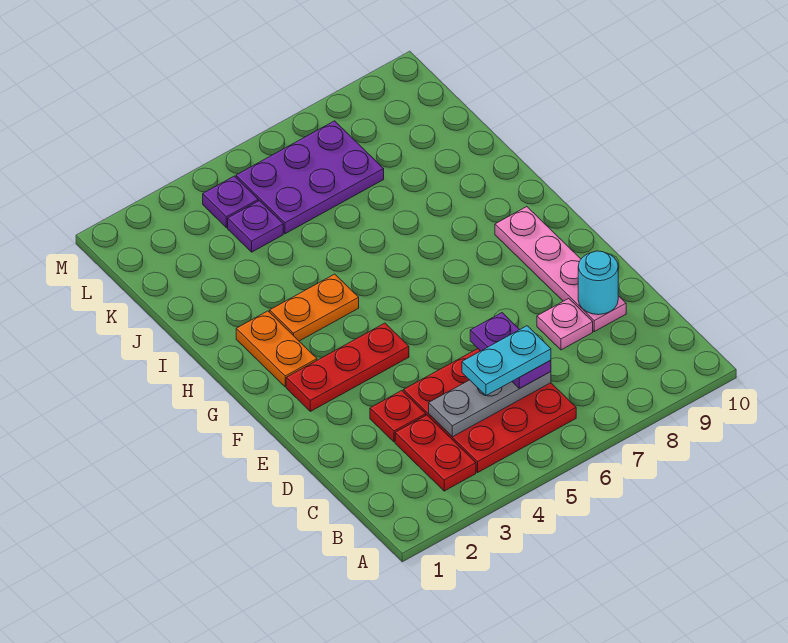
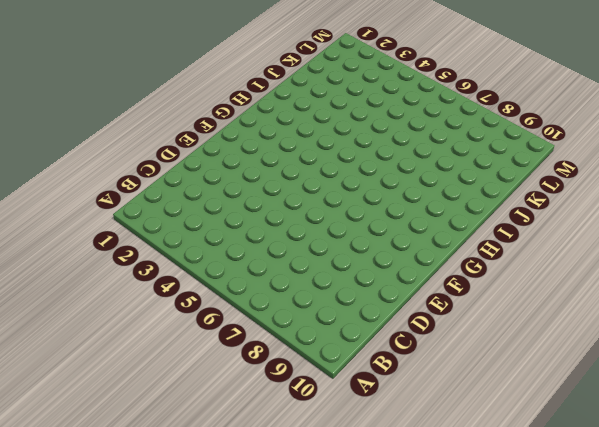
none -> red 1x2 plate [395,415,476,491]
none -> red 3x3 plate [403,349,576,472]
none -> red 1x1 plate [370,391,426,442]

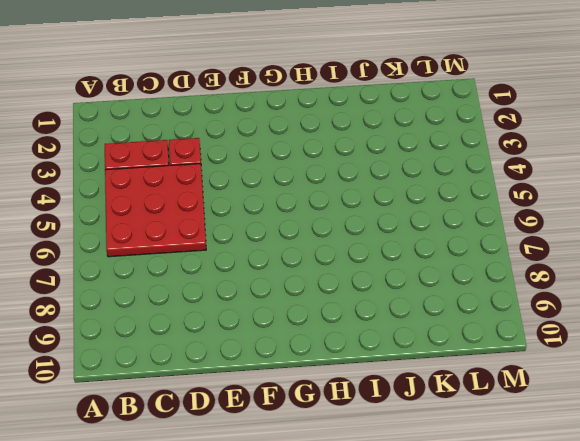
none -> pink 1x1 plate [537,299,593,350]
none -> pink 1x4 plate [495,207,626,332]
none -> red 1x3 plate [286,323,409,411]

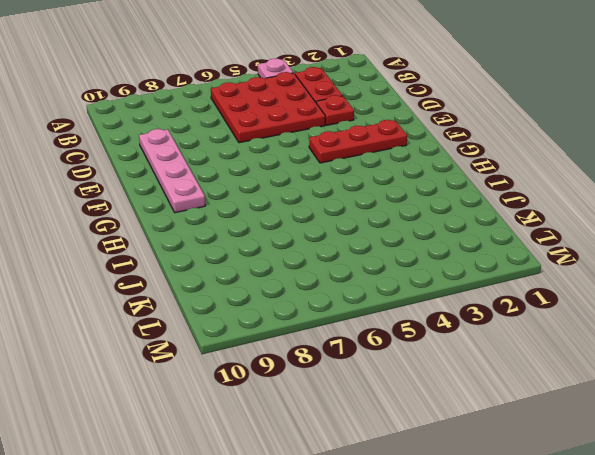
pink 1x1 plate [258,58,293,79] -> pink 1x1 plate moved to [537,299,593,350]
none -> orange 1x2 plate [236,311,317,387]
none -> orange 1x2 plate [270,274,359,341]
none -> purple 1x1 plate [228,201,283,252]

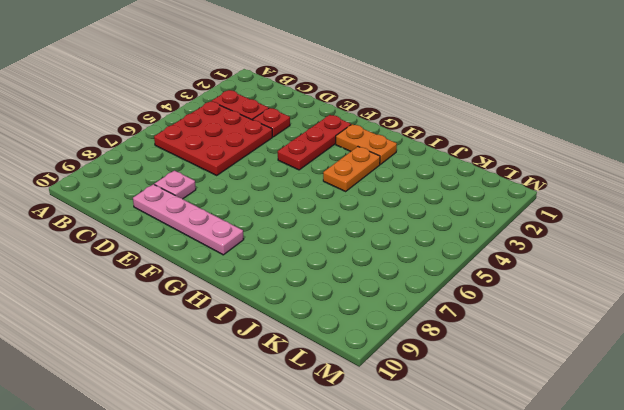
none -> purple 1x1 plate [228,201,283,252]
none -> purple 2x3 plate [236,121,384,234]
none -> purple 1x1 plate [203,176,258,228]

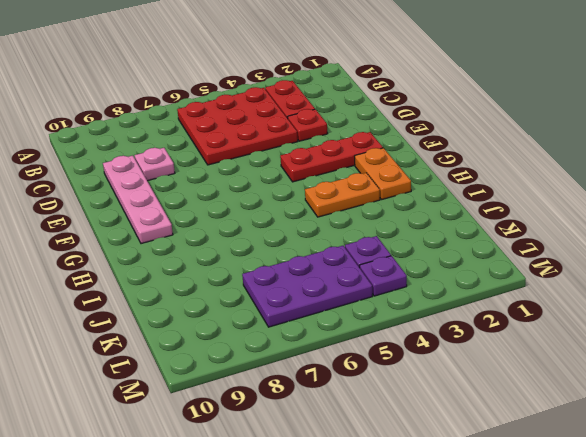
none -> grey 1x3 plate [429,372,551,437]
none -> cyan 1x1 round brick [578,251,618,315]
none -> purple 1x2 plate [470,313,551,389]

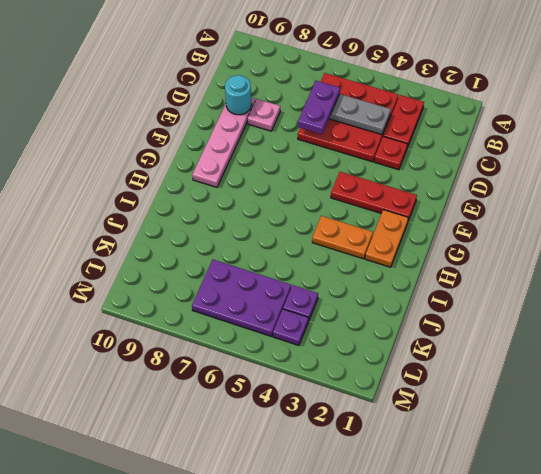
none -> cyan 1x2 plate [462,326,551,396]

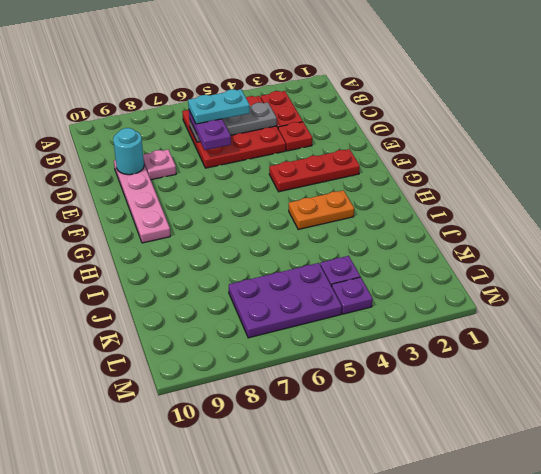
none -> orange 1x2 plate [236,311,317,387]

